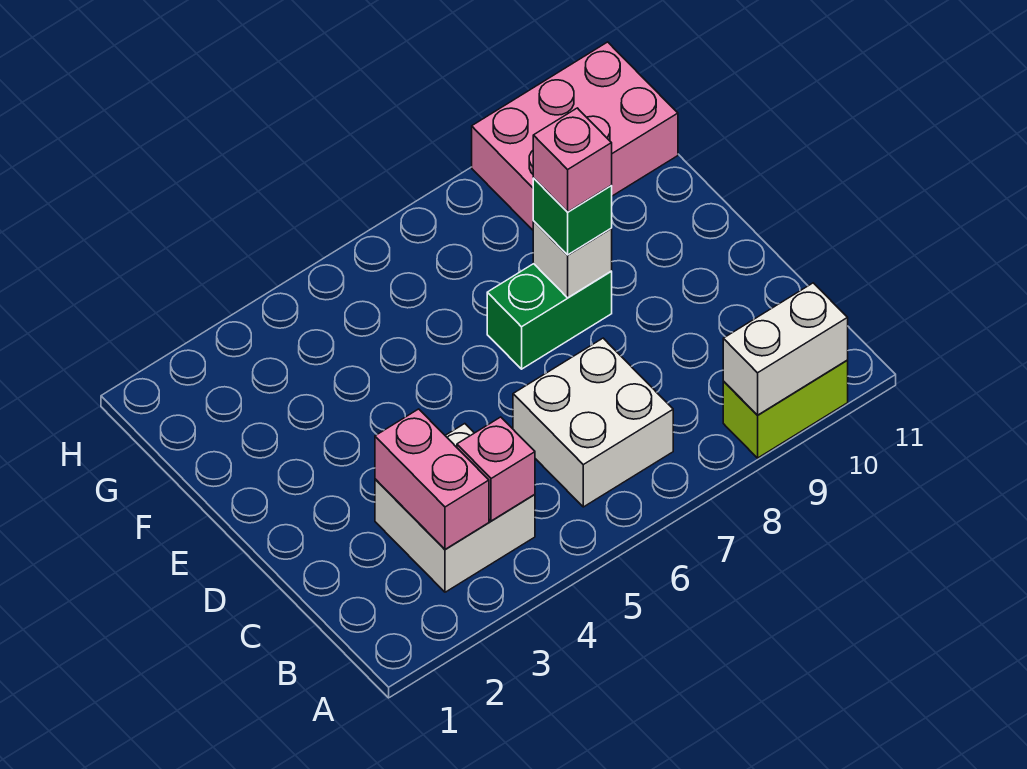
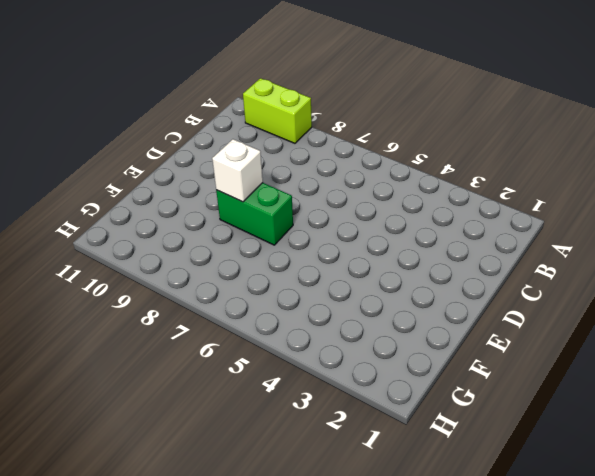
none -> white 2x2 brick [375,424,535,592]
none -> white 2x2 brick [513,338,673,507]

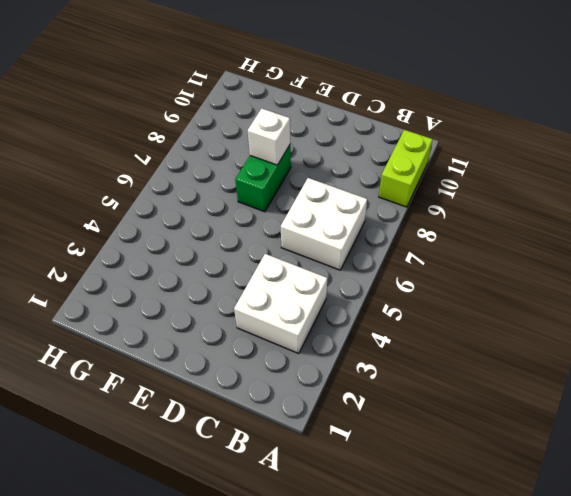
none -> pink 2x3 brick [472,42,678,230]
none -> white 1x2 brick [723,283,848,415]

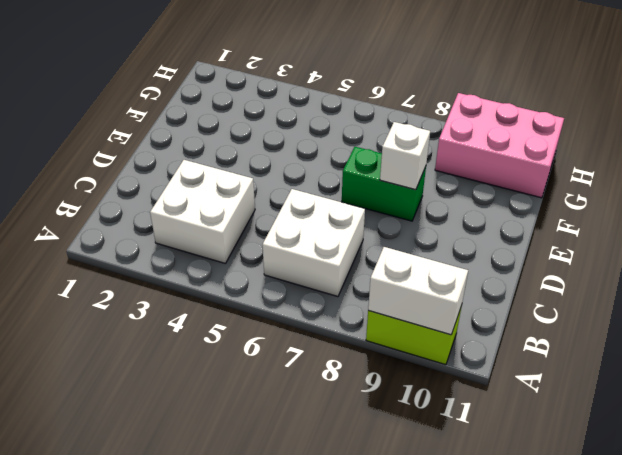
none -> pink 1x2 brick [375,409,489,549]
none -> pink 1x1 brick [457,417,535,521]

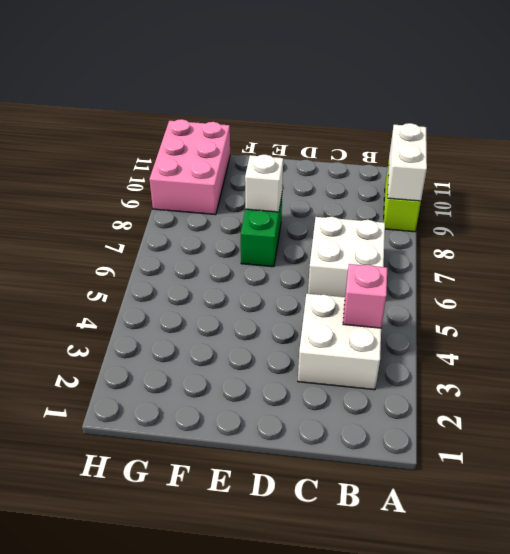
none -> pink 1x2 brick [375,409,489,549]
none -> green 1x1 brick [533,178,612,255]

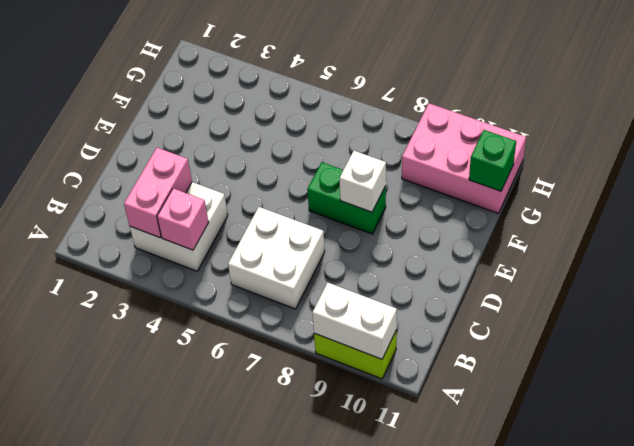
green 1x1 brick [469,130,516,191] -> green 1x1 brick moved to [533,178,612,255]
none -> pink 1x1 brick [533,108,612,212]

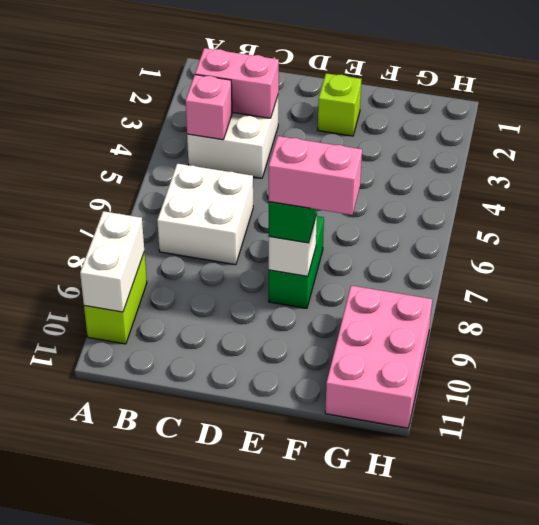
lime 1x1 brick [318,73,361,136] -> none
pink 1x2 brick [269,136,362,215] -> pink 1x1 brick [533,108,612,212]

